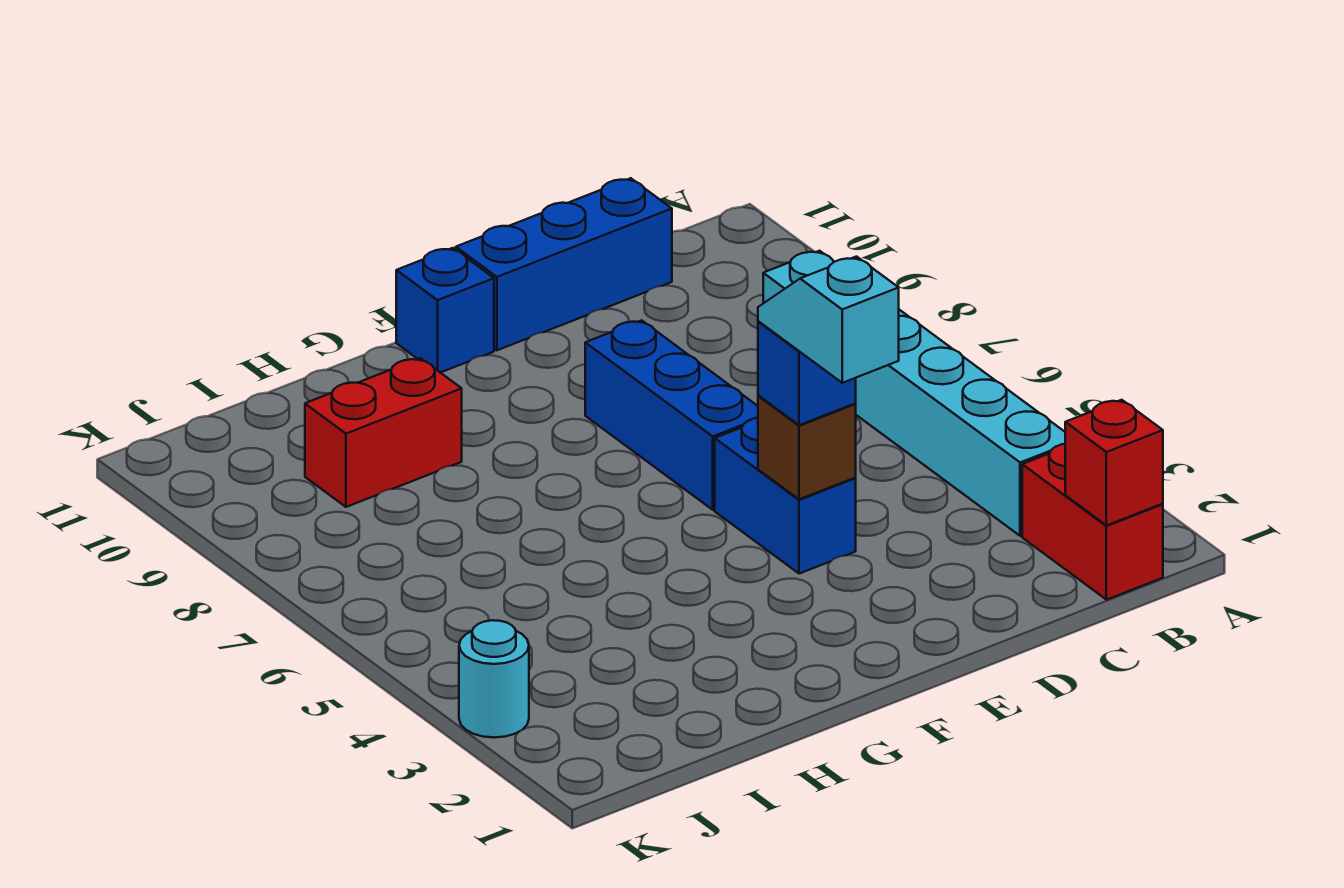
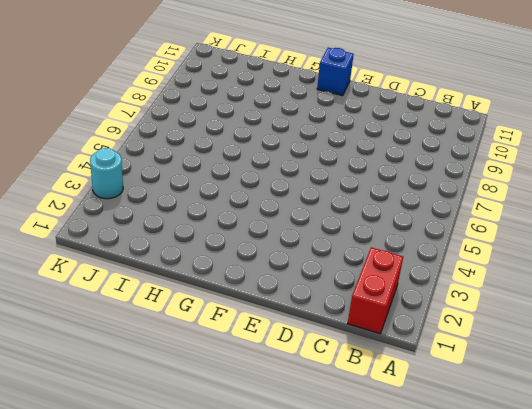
none -> cyan 1x6 brick [763,251,1065,536]
none -> blue 1x3 brick [456,178,672,350]
none -> blue 1x2 brick [715,418,856,574]

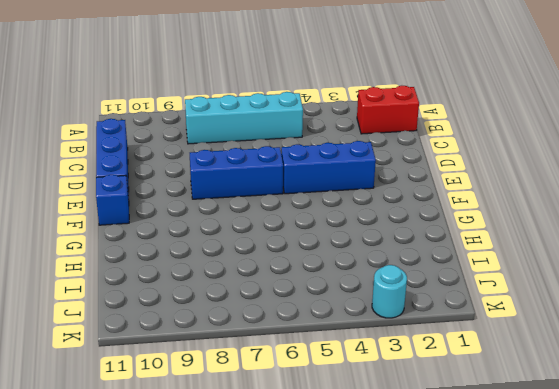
cyan 1x4 brick [185,92,303,144] -> cyan 1x6 brick [763,251,1065,536]
blue 1x3 brick [281,141,376,194] -> blue 1x2 brick [715,418,856,574]
none -> red 1x2 brick [305,358,462,507]
none -> red 1x1 brick [1065,400,1163,525]
none -> brown 1x1 brick [758,396,856,499]

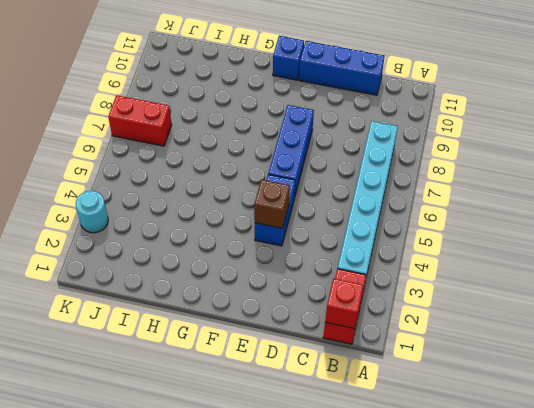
red 1x2 brick [108,95,172,146] -> red 1x2 brick moved to [305,358,462,507]
none -> blue 1x1 brick [758,321,856,425]
none -> cyan 1x2 slope [758,257,899,383]

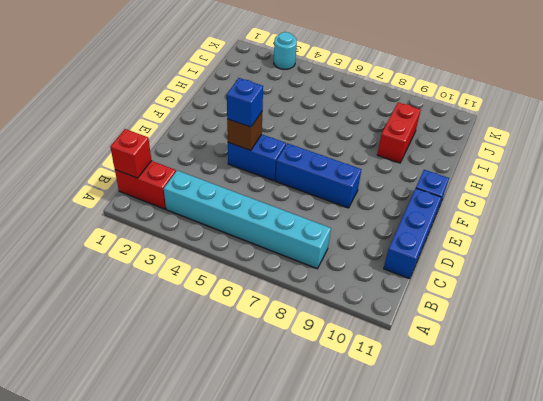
none -> cyan 1x2 slope [758,257,899,383]

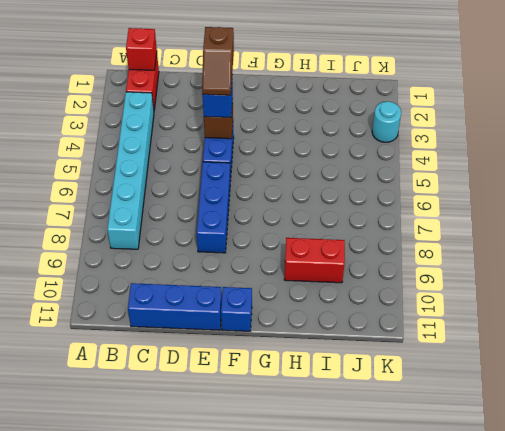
brown 1x2 slope [202,27,234,95] -> cyan 1x2 slope [758,257,899,383]

